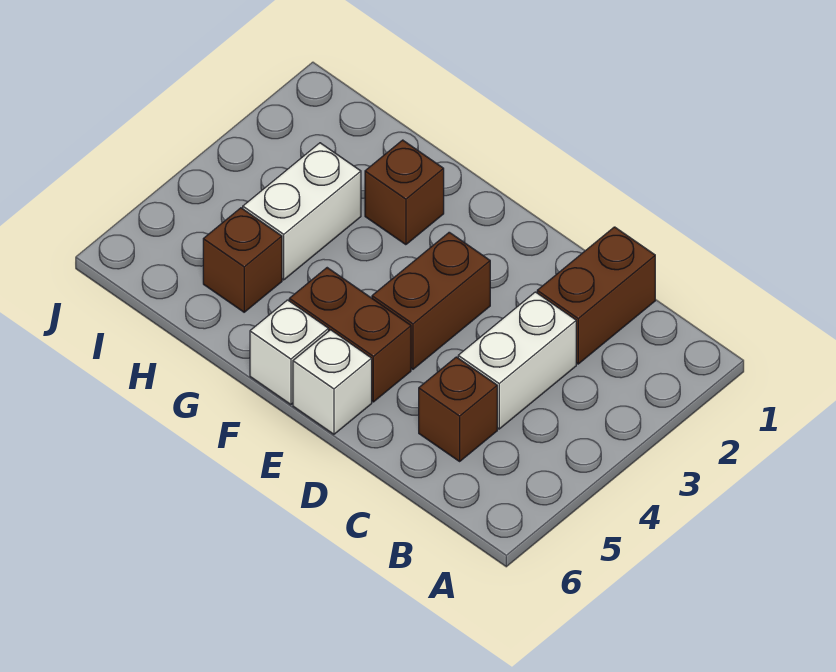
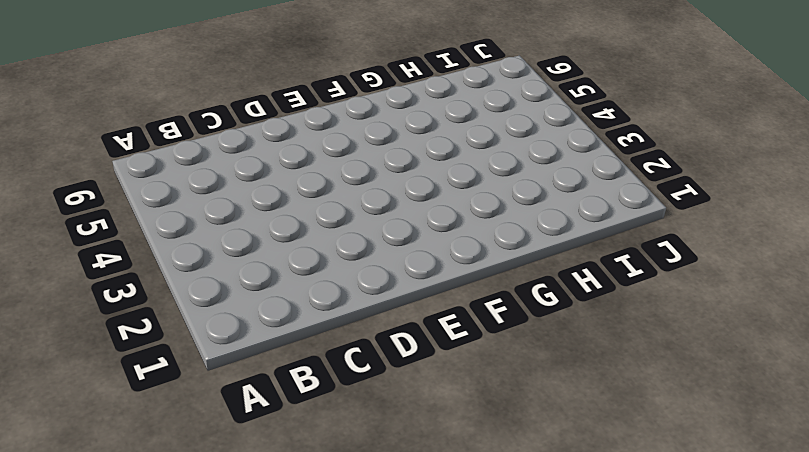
none -> brown 1x2 brick [537,227,655,364]
none -> white 1x2 brick [458,292,576,429]

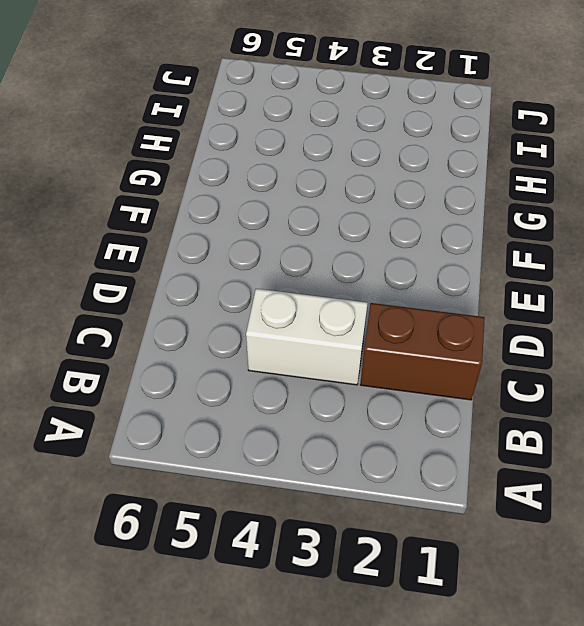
none -> brown 1x1 brick [419,357,497,461]
none -> brown 1x2 brick [372,232,490,369]

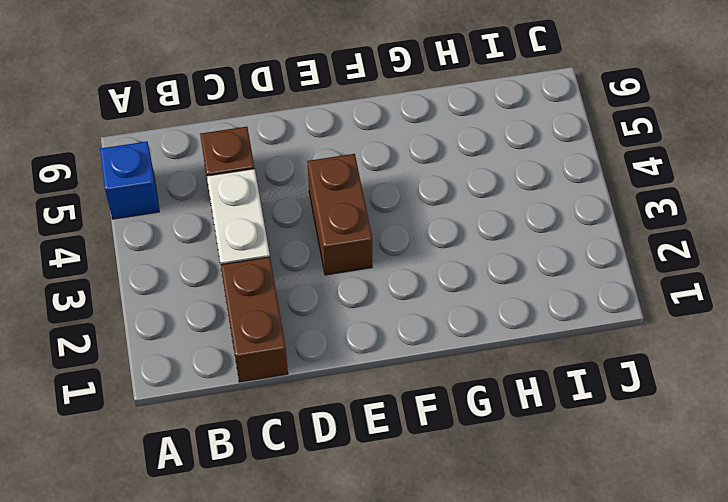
blue 1x1 brick [100,142,159,219] -> none
none -> brown 1x2 brick [289,268,411,402]
none -> white 1x1 brick [293,330,372,434]

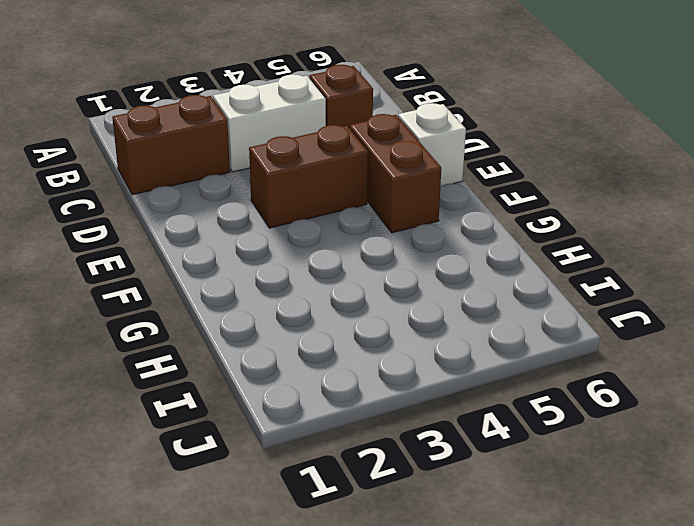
none -> white 1x1 brick [250,300,329,405]
none -> brown 1x1 brick [365,140,444,245]

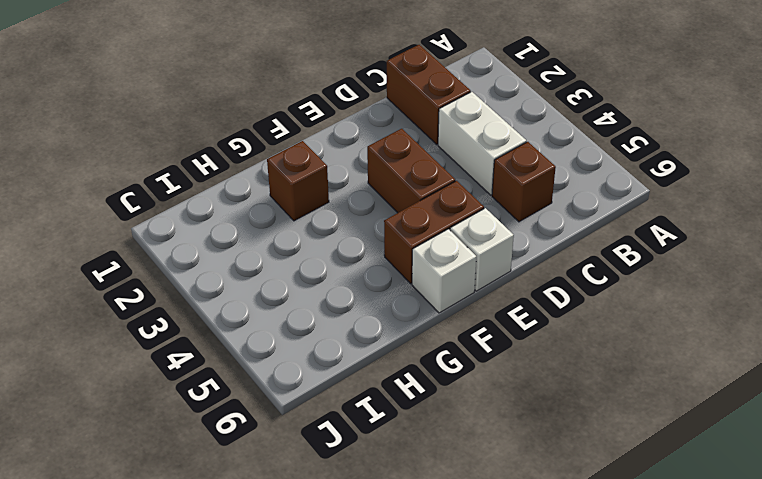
none -> white 1x2 brick [243,143,361,280]
none -> brown 1x1 brick [203,208,282,312]

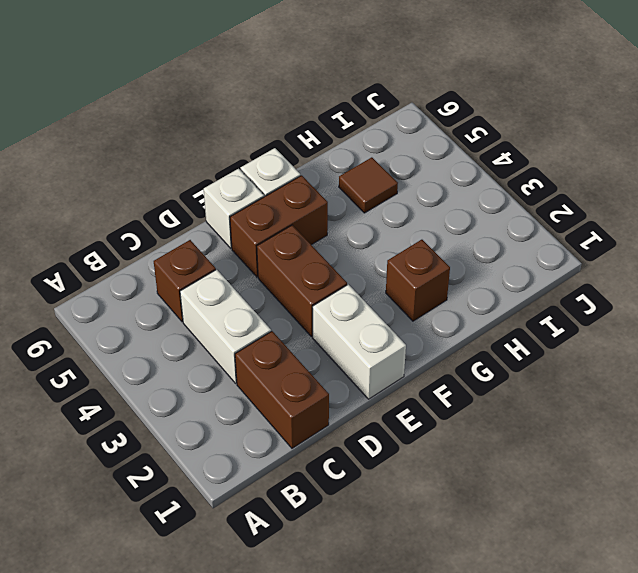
white 1x2 brick [313,284,406,399] -> white 1x2 brick moved to [243,143,361,280]
brown 1x1 tile [339,157,398,213] -> brown 1x1 brick [203,208,282,312]

